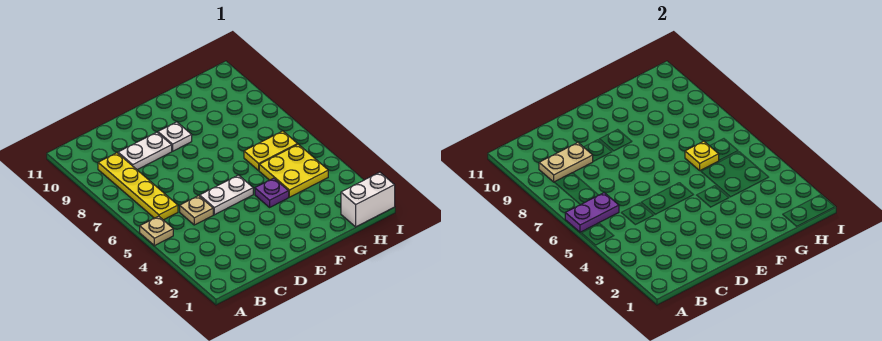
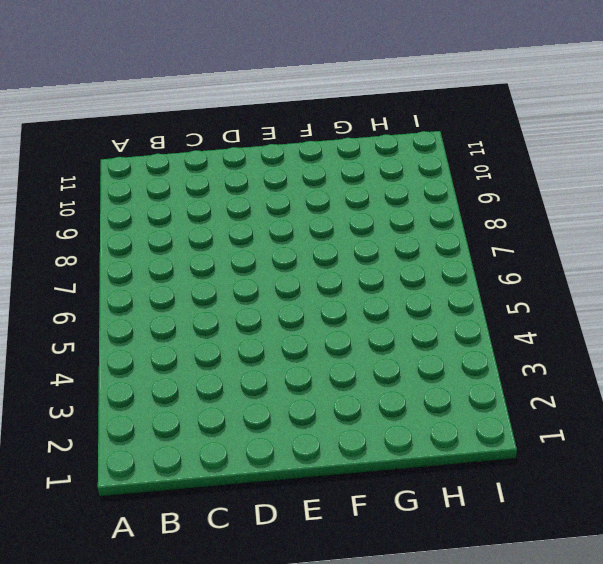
none -> tan 1x1 plate [140,216,173,246]
none -> yellow 1x4 plate [98,153,178,220]
none -> tan 1x1 plate [180,196,213,225]

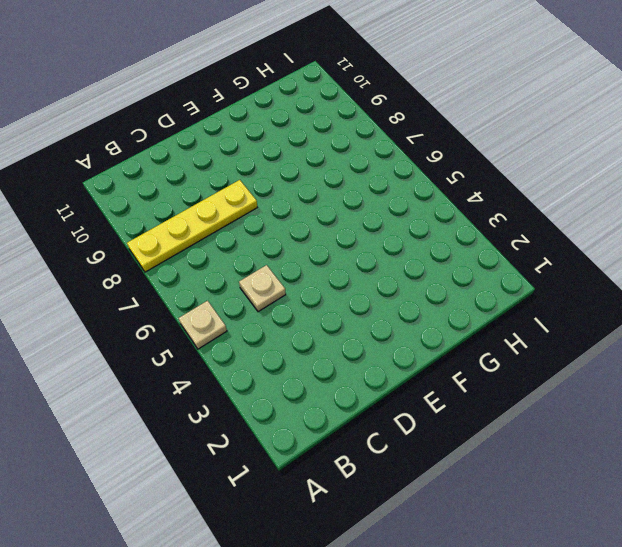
yellow 1x4 plate [127,180,257,272] -> yellow 1x4 plate turned to [98,153,178,220]
none -> white 1x2 plate [118,132,172,170]
none -> white 1x2 plate [200,175,253,215]
none -> white 1x1 plate [158,122,192,151]

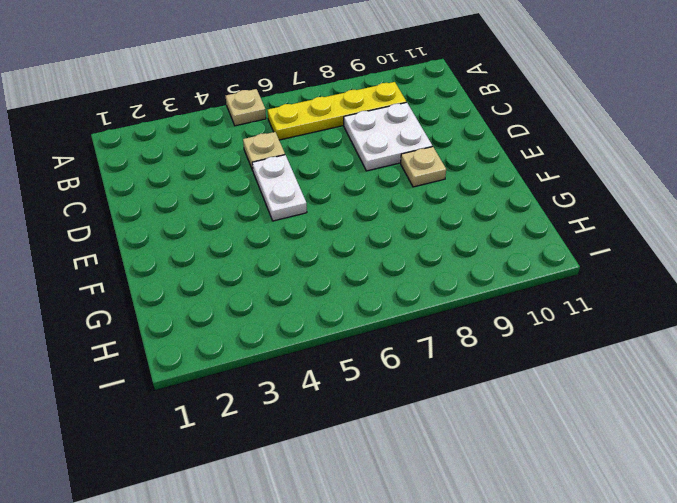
white 2x2 plate [344,102,432,171] -> white 1x2 plate [118,132,172,170]
tan 1x1 plate [401,147,446,187] -> white 1x1 plate [158,122,192,151]
none -> purple 1x1 plate [255,178,289,207]
none -> yellow 2x2 plate [259,144,328,197]
none -> yellow 1x2 plate [244,131,298,170]

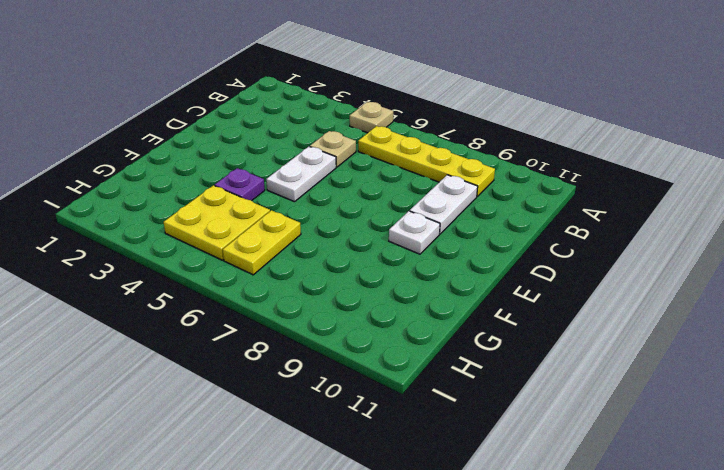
none -> white 1x2 brick [341,172,395,227]
none -> purple 1x2 plate [565,193,619,232]
none -> tan 1x2 plate [539,143,593,182]

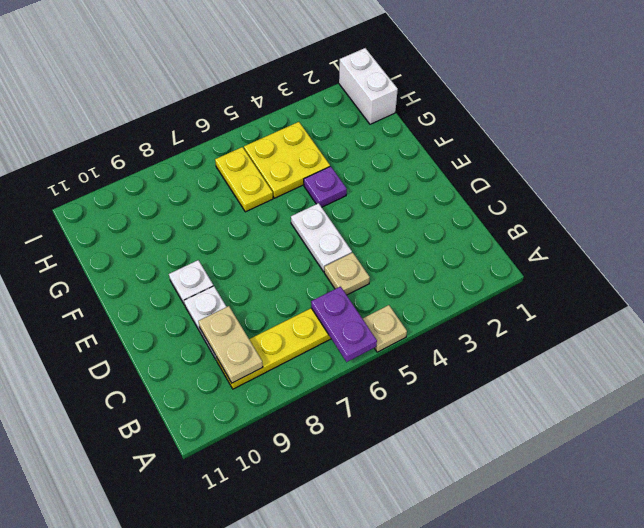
none -> yellow 1x1 plate [685,141,719,170]

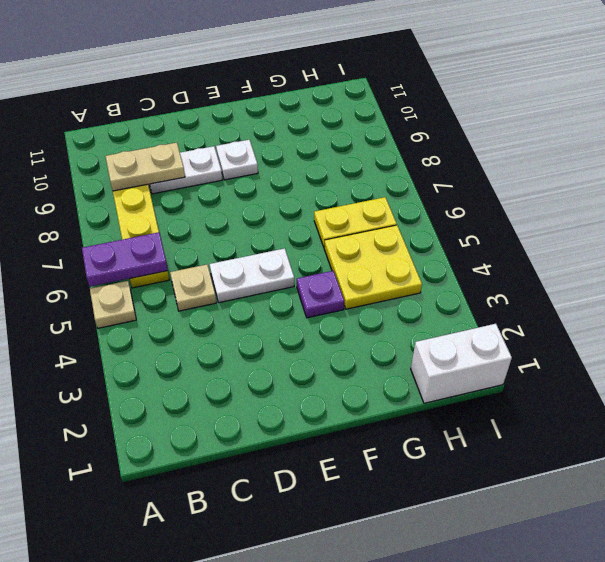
none -> yellow 1x1 plate [685,141,719,170]

